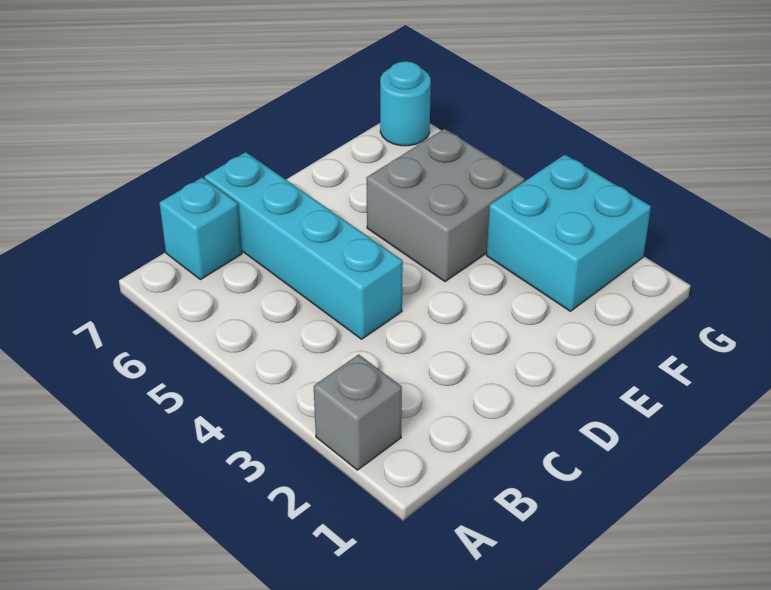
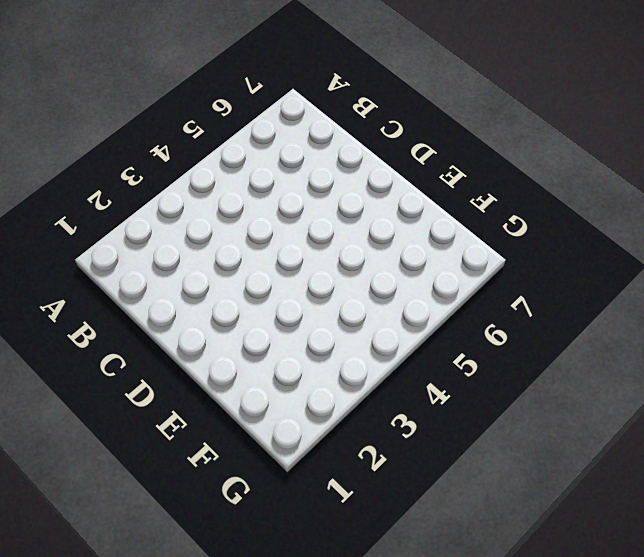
none -> grey 1x1 brick [314,354,402,470]
none -> cyan 1x1 brick [160,177,242,280]

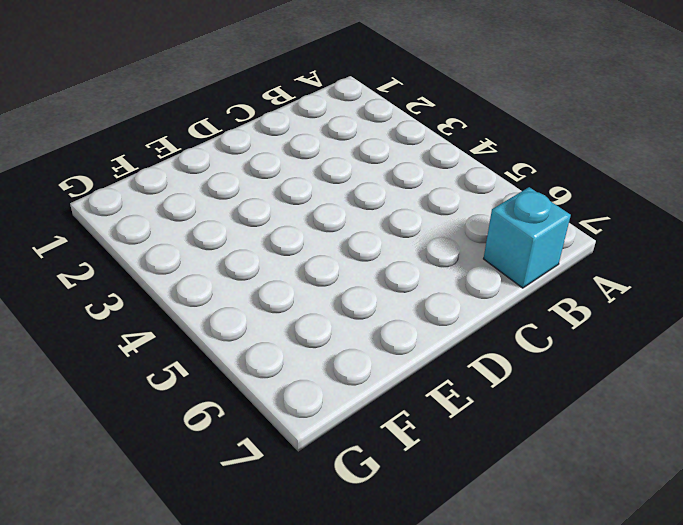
none -> grey 1x1 brick [314,354,402,470]
none -> cyan 1x4 brick [204,152,403,339]

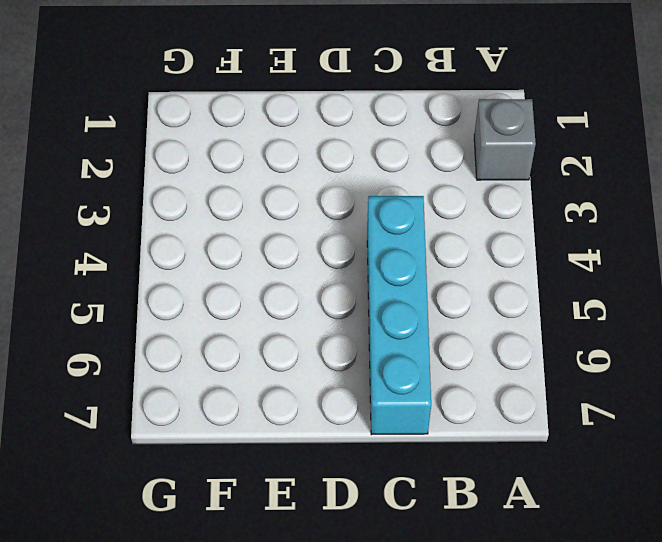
none -> cyan 1x1 brick [160,177,242,280]
none -> grey 2x2 brick [366,129,525,282]

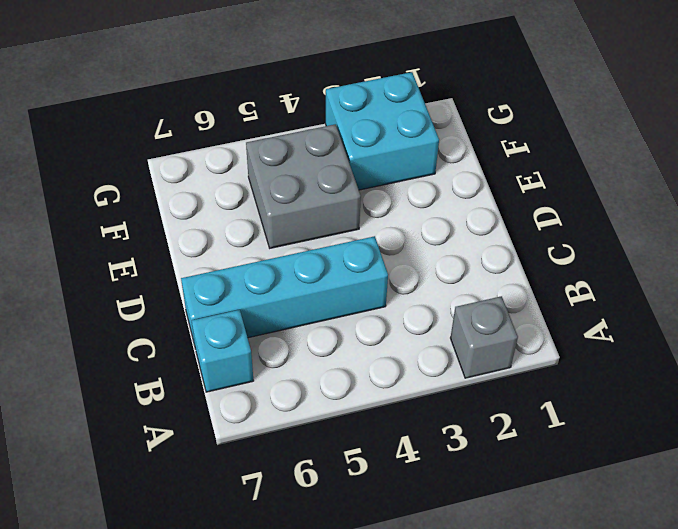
none -> cyan 1x1 round brick [380,61,431,146]

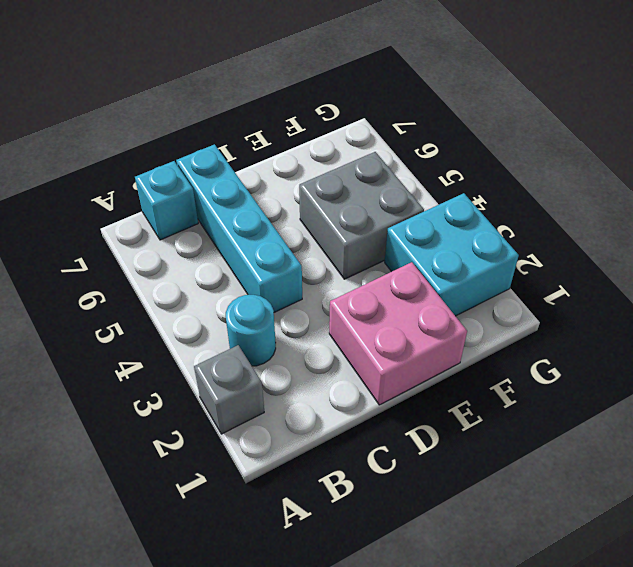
cyan 1x1 round brick [226,295,276,366] -> cyan 1x1 round brick moved to [380,61,431,146]
pink 2x2 brick [329,262,467,405] -> none

